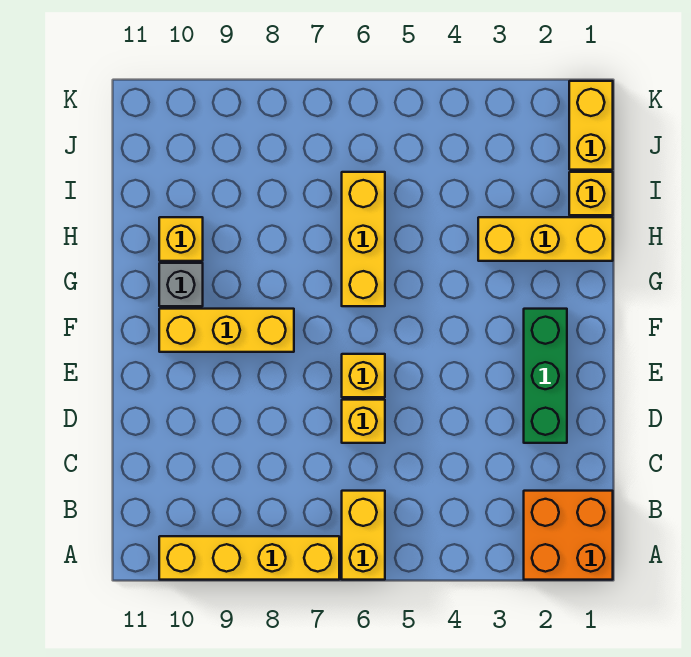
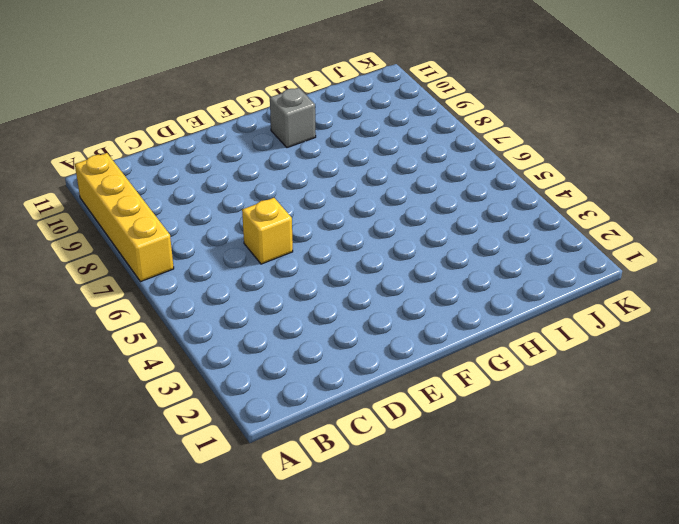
none -> orange 2x2 brick [524,491,613,580]
none -> yellow 1x2 brick [342,491,385,580]
none -> green 1x3 brick [524,309,567,443]

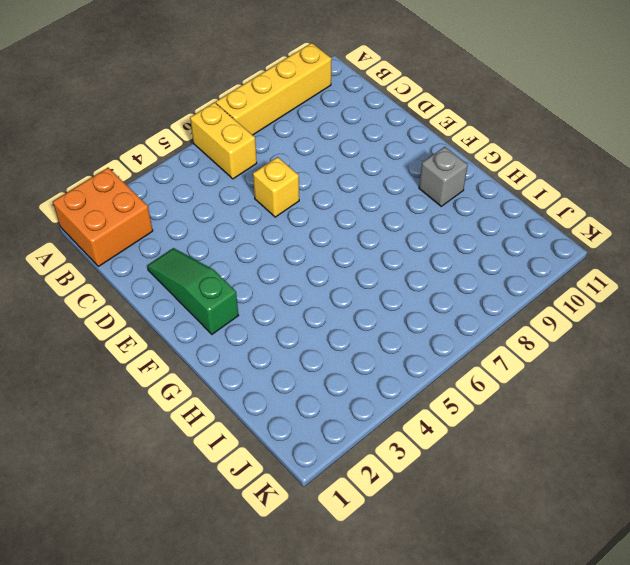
green 1x3 slope [147,248,239,334] -> green 1x3 brick [524,309,567,443]
none -> yellow 1x1 brick [342,354,385,397]
none -> yellow 1x3 brick [159,309,294,352]
none -> yellow 1x3 brick [342,172,385,306]

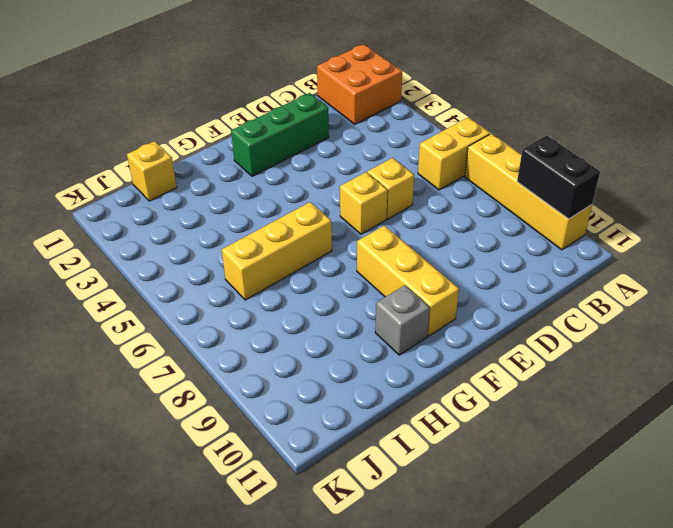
black 1x2 brick [517,135,600,219] -> none
none -> yellow 1x3 brick [478,217,613,261]
none -> yellow 1x1 brick [159,217,203,261]
none -> yellow 1x2 brick [569,81,613,170]

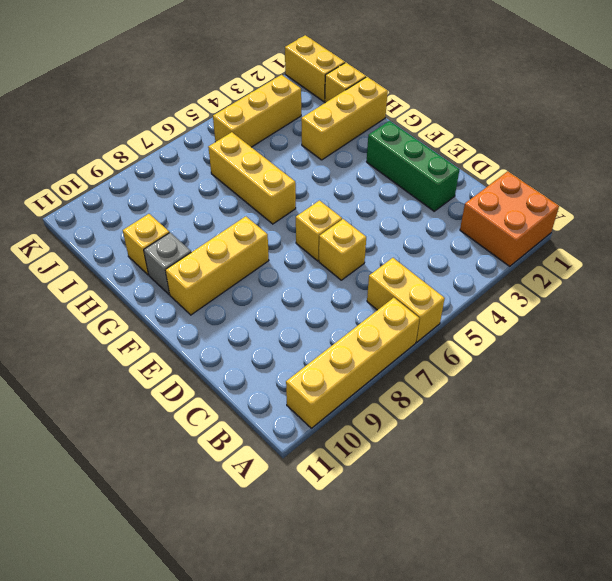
yellow 1x3 brick [213,75,301,147] -> none

